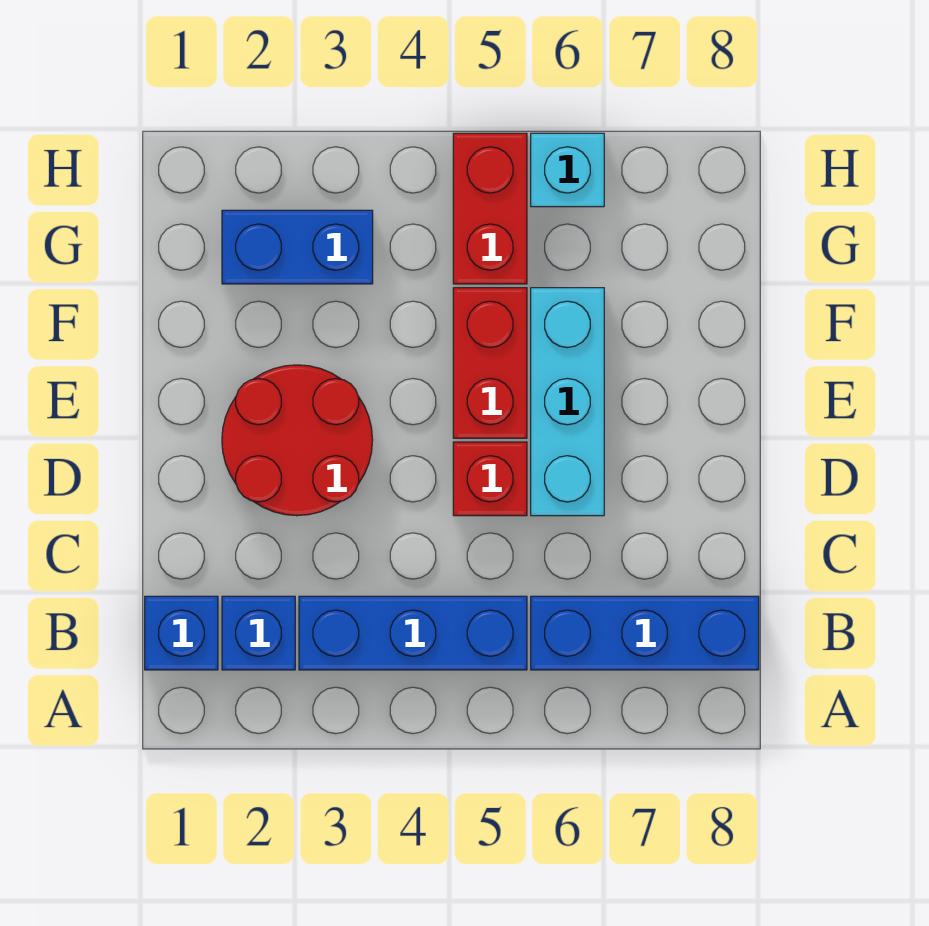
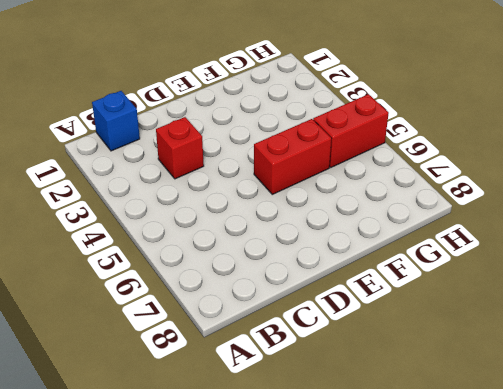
red 1x1 brick [156,117,204,179] -> red 1x1 brick moved to [453,442,527,516]
none -> blue 1x1 brick [222,596,295,670]
none -> blue 1x3 brick [299,596,527,670]

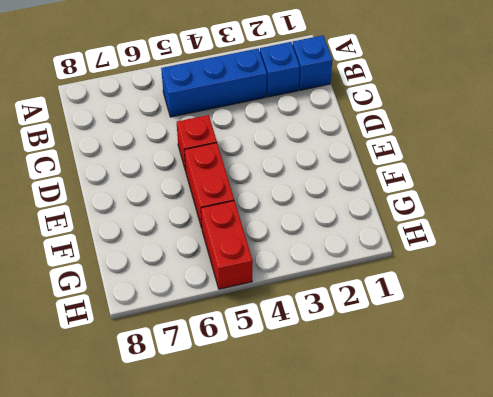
none -> blue 1x3 brick [531,596,759,670]
none -> red 2x2 round brick [222,365,373,516]

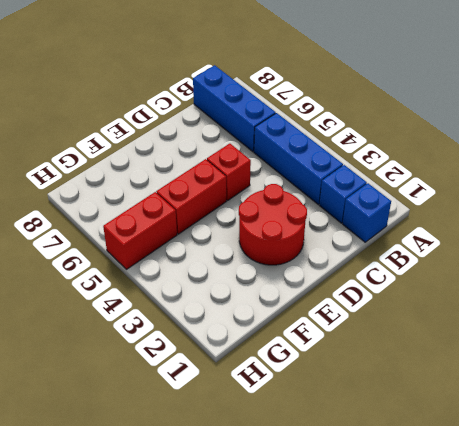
none -> cyan 1x3 brick [531,288,604,516]
none -> blue 1x2 brick [222,210,373,284]

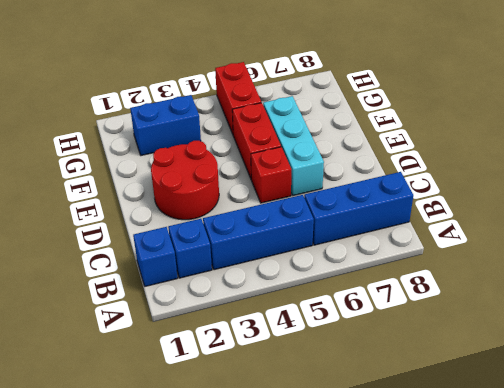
none -> cyan 1x1 brick [531,133,604,207]

